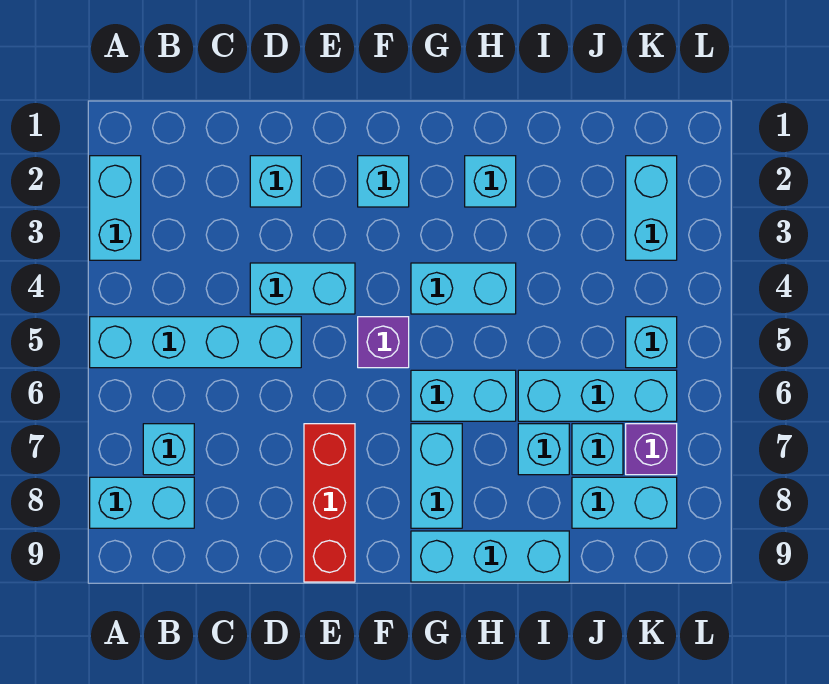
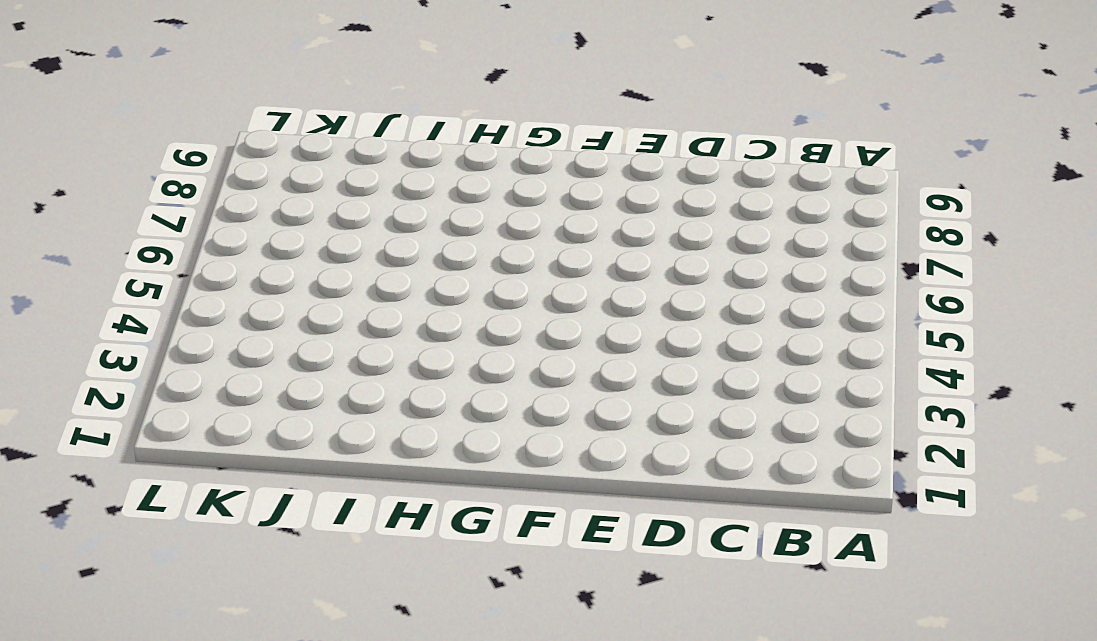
none -> cyan 1x2 brick [90,156,141,260]
none -> cyan 1x4 brick [90,317,301,368]
none -> cyan 1x2 brick [90,477,194,528]

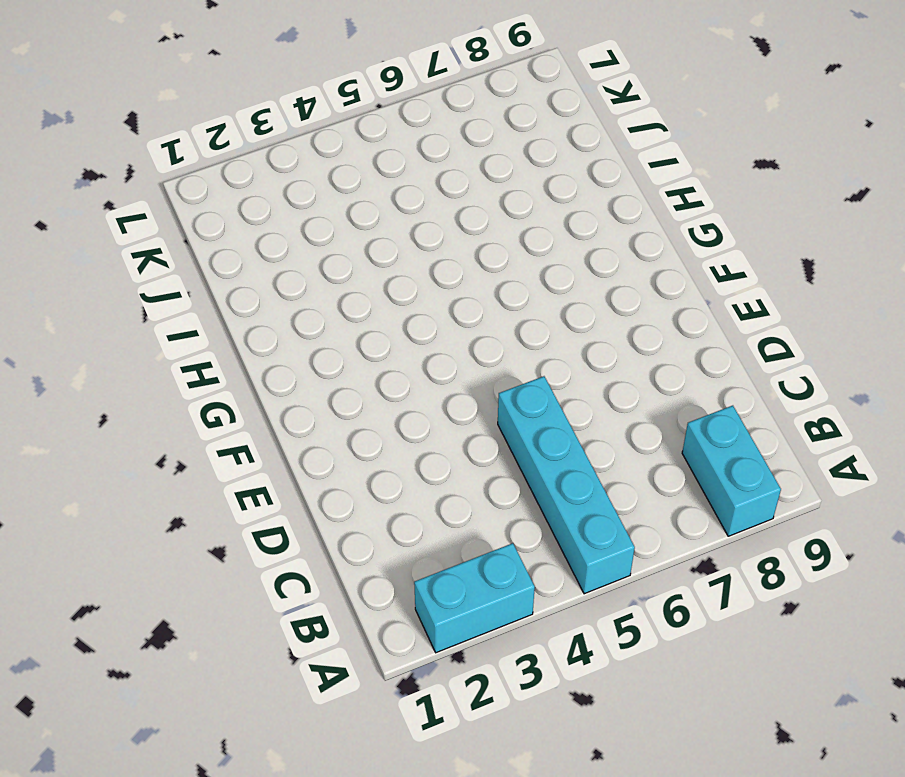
none -> cyan 1x1 brick [143,424,194,475]
none -> cyan 1x1 brick [250,156,301,207]
none -> cyan 1x2 brick [250,263,355,314]

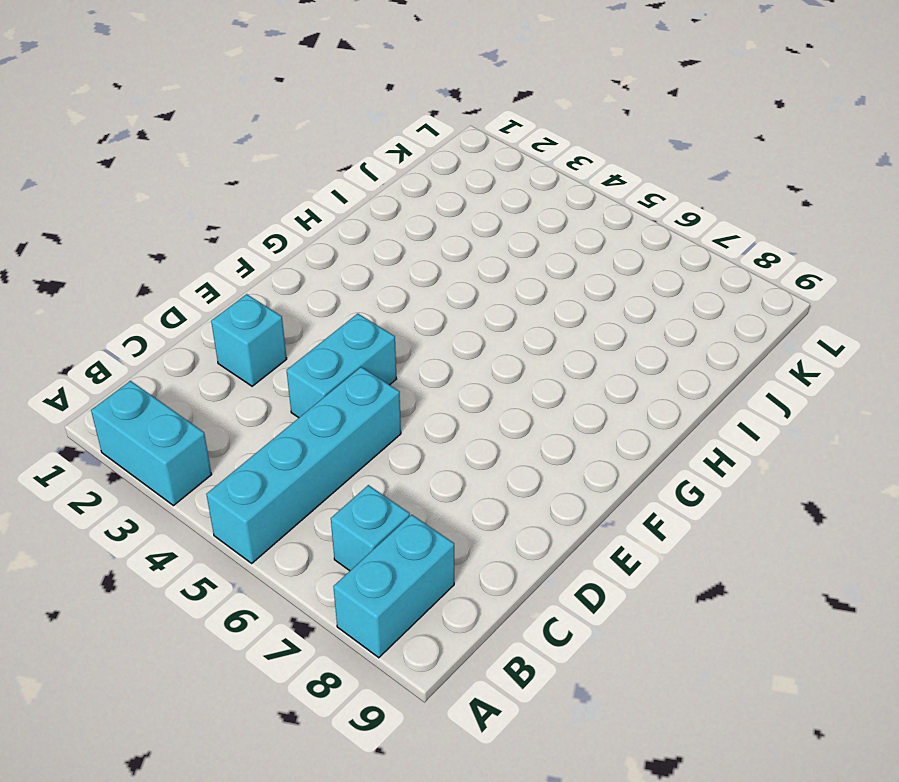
none -> red 1x3 brick [304,424,355,582]
none -> cyan 1x1 brick [358,156,409,207]
none -> purple 1x1 brick [358,317,409,368]

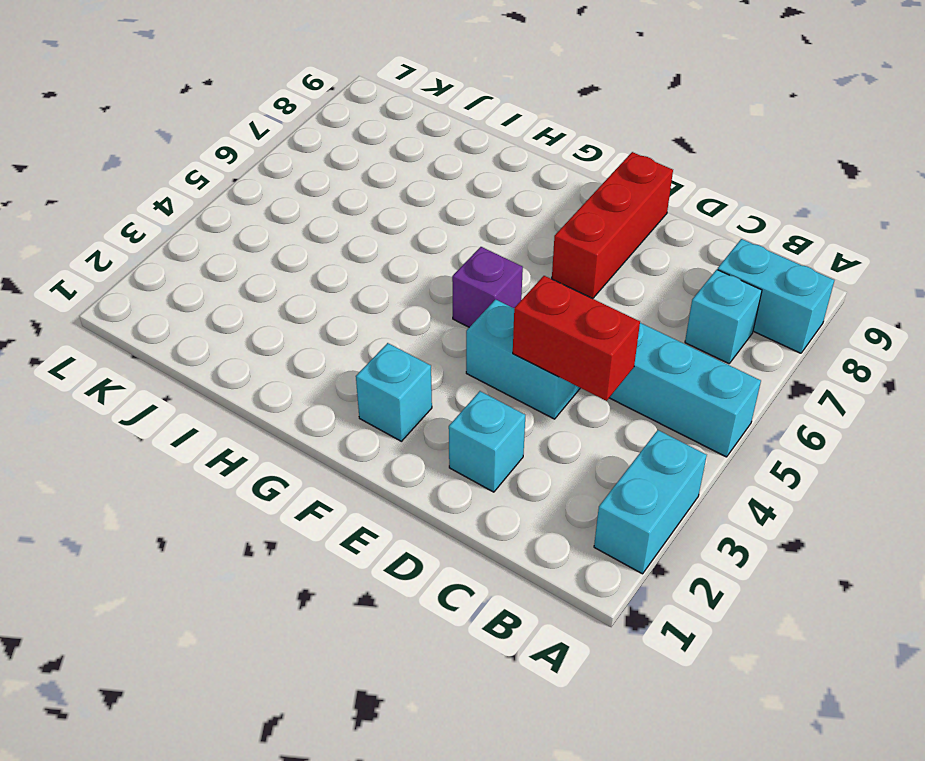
red 1x2 brick [513,276,640,401] -> none
none -> cyan 1x2 brick [411,263,516,314]
none -> cyan 1x2 brick [411,370,516,421]
none -> cyan 1x2 brick [411,424,462,528]

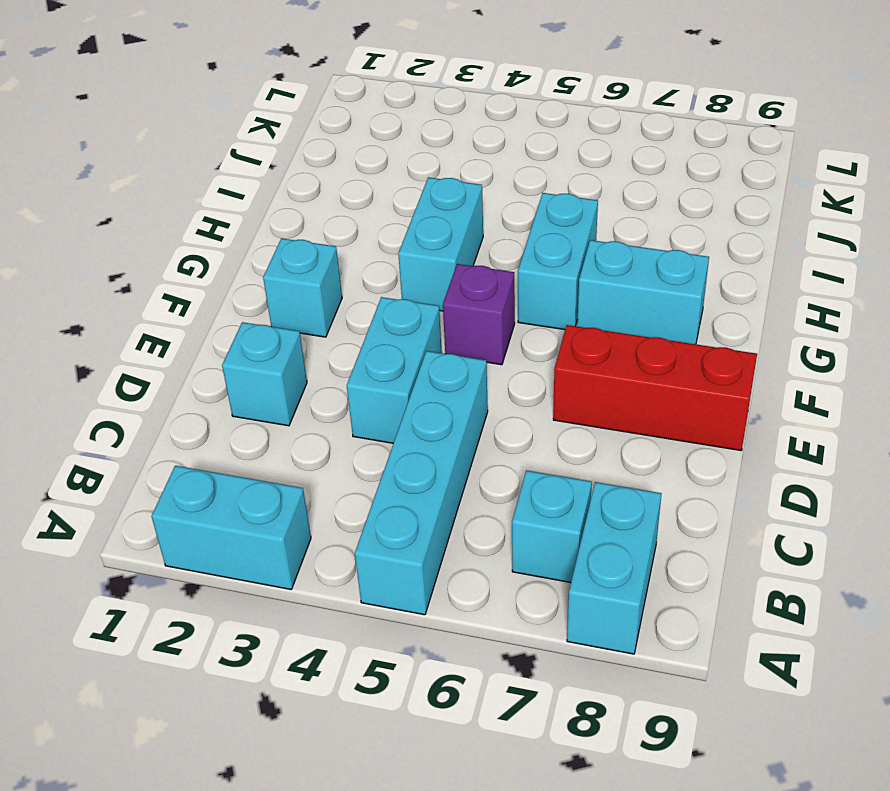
none -> cyan 1x3 brick [411,531,569,582]
none -> cyan 1x1 brick [465,156,516,207]
none -> cyan 1x3 brick [518,370,677,421]

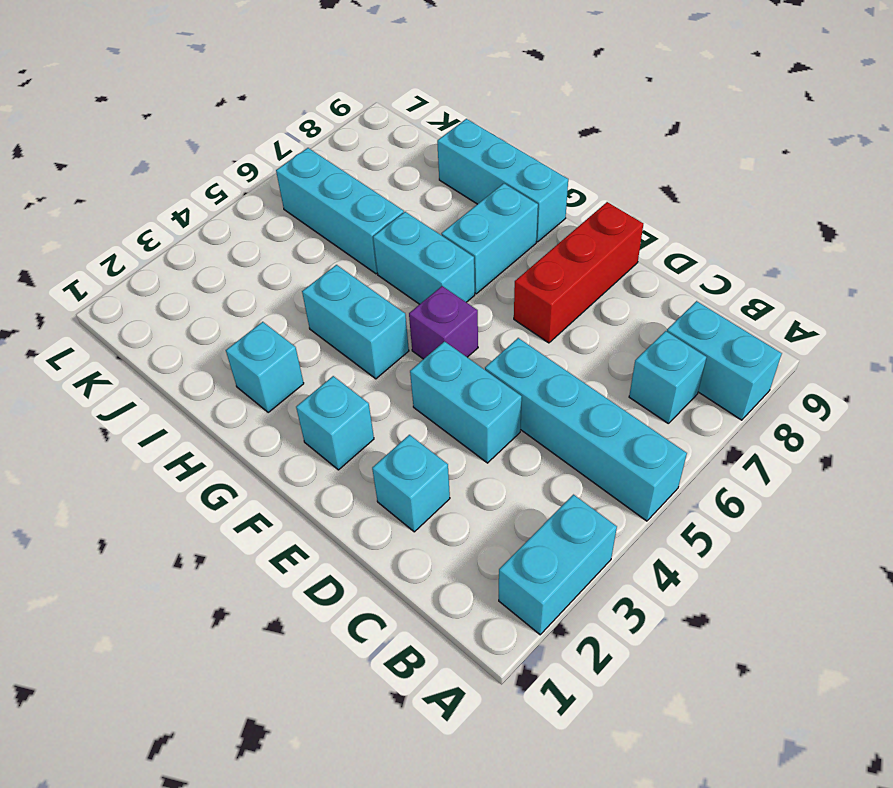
none -> cyan 1x1 brick [518,424,569,475]
none -> cyan 1x1 brick [572,424,623,475]
none -> cyan 1x2 brick [572,477,677,528]

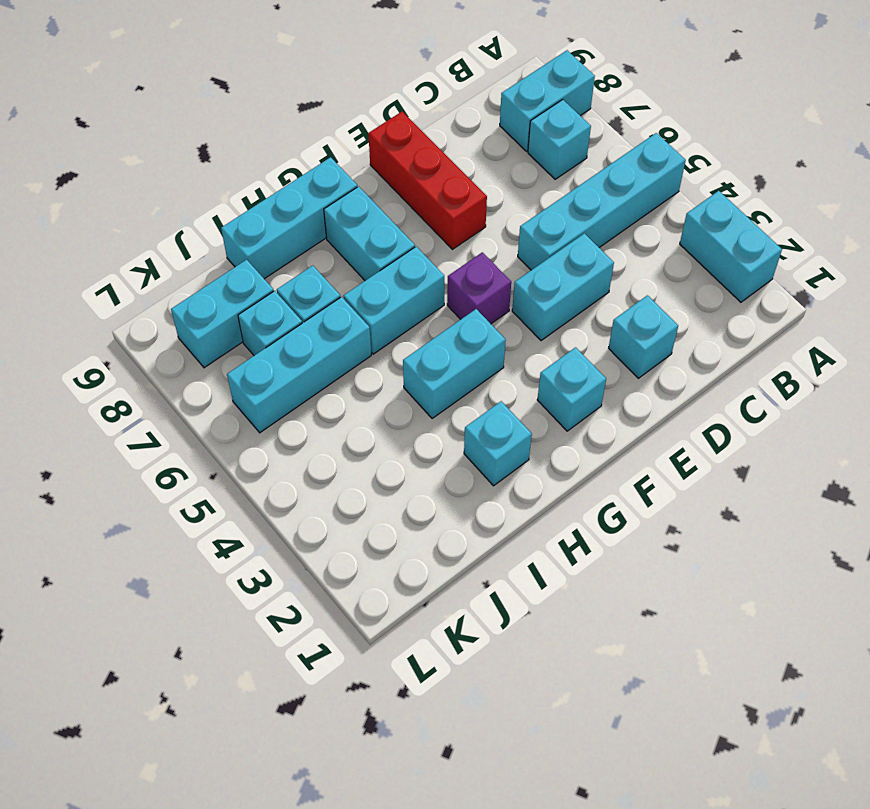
none -> cyan 1x2 brick [626,156,677,260]
none -> cyan 1x1 brick [626,317,677,368]
none -> purple 1x1 brick [626,424,677,475]

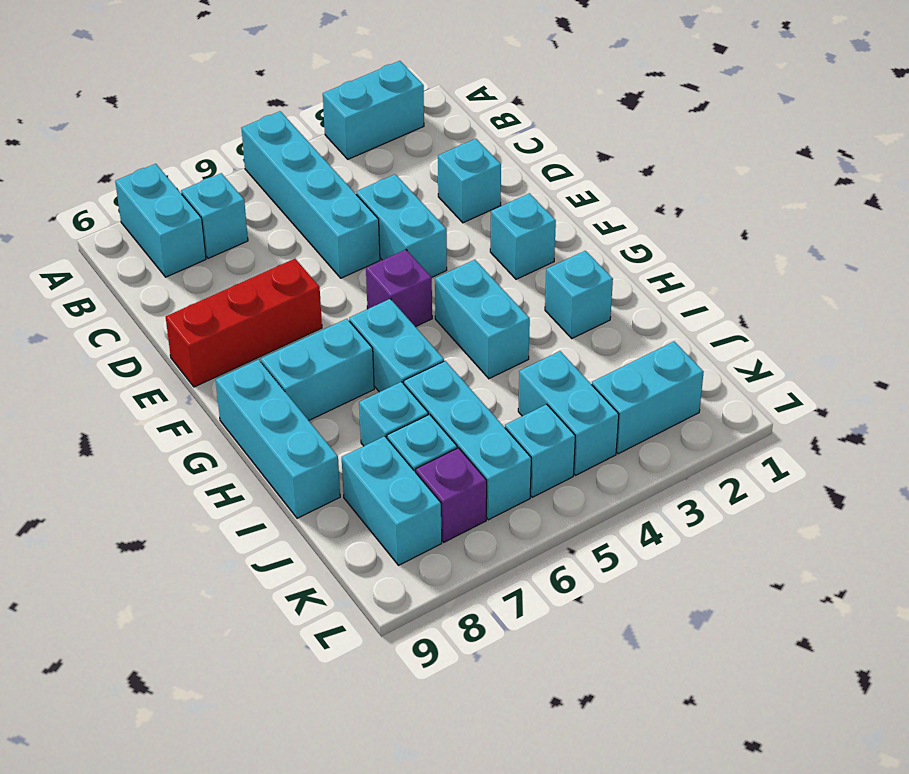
cyan 1x2 brick [518,351,619,475] -> none

